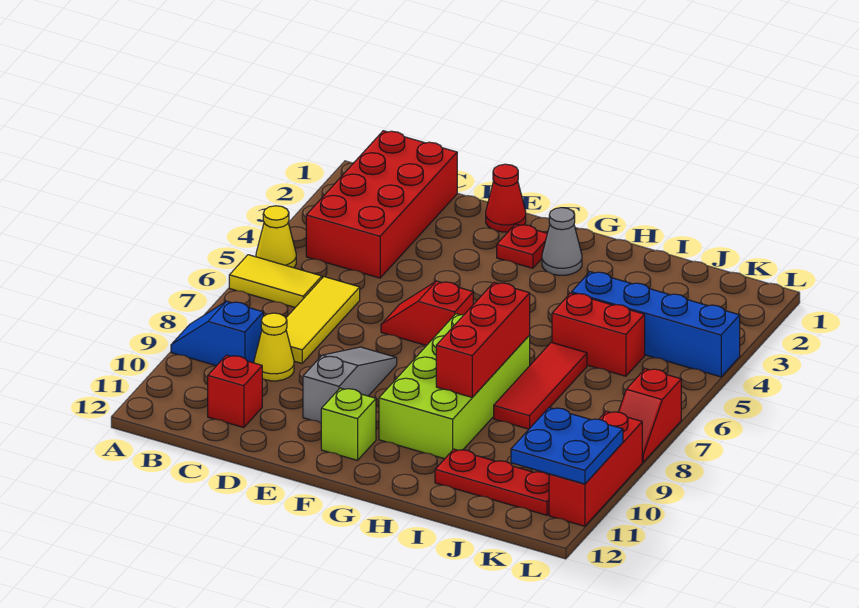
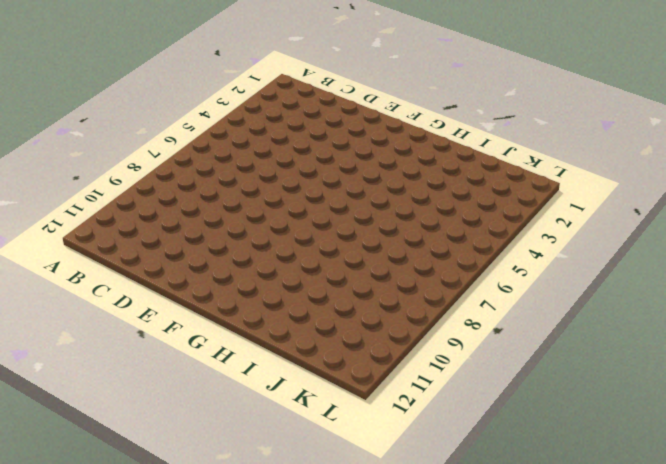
none -> yellow 1x1 cone [256,206,296,268]
none -> yellow 1x2 tile [229,255,322,307]
none -> blue 1x2 slope [171,301,263,366]

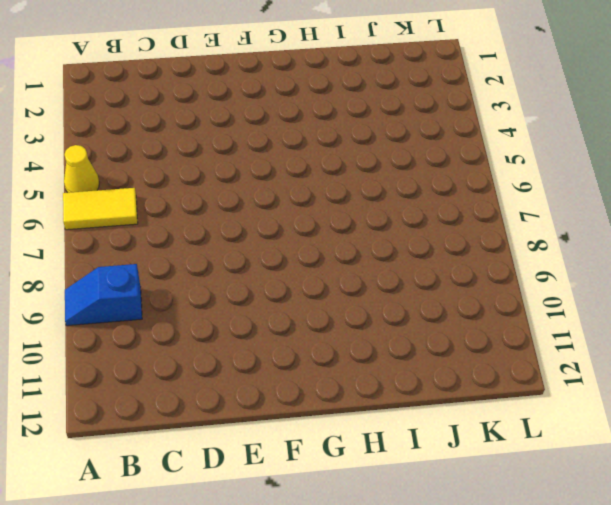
none -> red 2x4 brick [306,131,457,278]
none -> yellow 1x3 tile [286,277,360,363]
none -> yellow 1x1 cone [254,313,294,381]

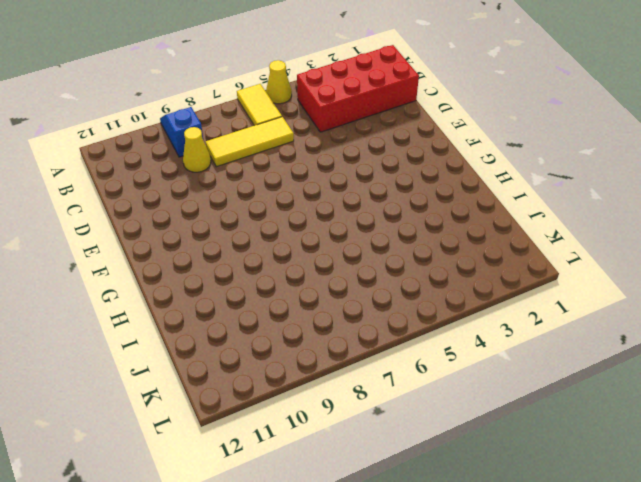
none -> red 1x1 brick [208,355,262,428]
none -> red 1x1 cone [486,164,526,232]
none -> red 1x2 slope [381,281,473,346]

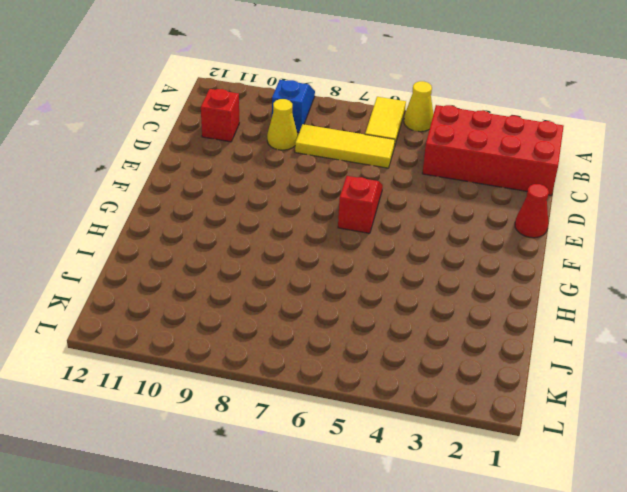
none -> grey 1x3 slope [303,347,397,423]
none -> red 1x1 plate [497,224,547,268]
none -> lime 1x1 brick [321,388,376,460]

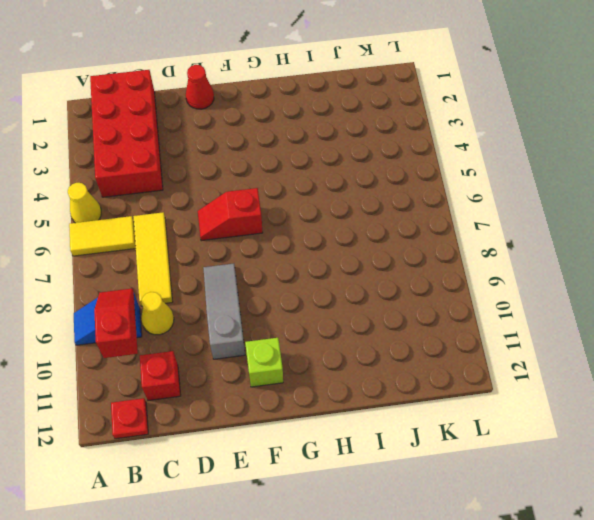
red 1x2 slope [94,289,138,358] -> red 1x2 slope turned to [619,369,681,462]
red 1x1 plate [111,398,148,439] -> red 1x1 plate moved to [497,224,547,268]
none -> grey 1x1 cone [542,208,582,275]
none -> lime 2x4 brick [379,314,530,459]
none -> blue 1x4 brick [572,272,740,377]

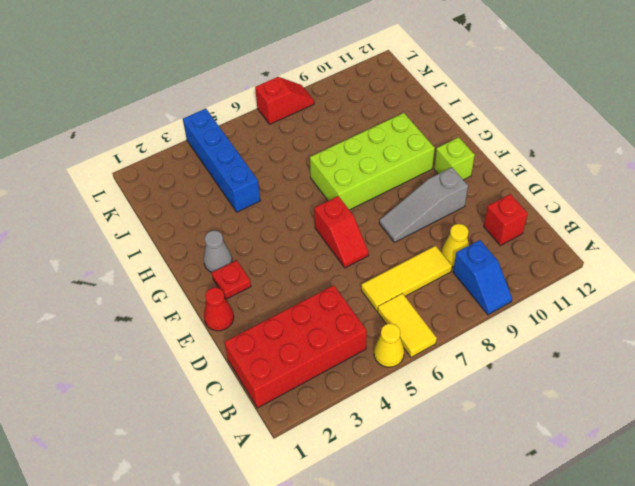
none -> red 1x2 brick [552,293,645,376]
none -> red 1x3 tile [494,342,587,429]
none -> red 1x3 plate [435,449,549,515]

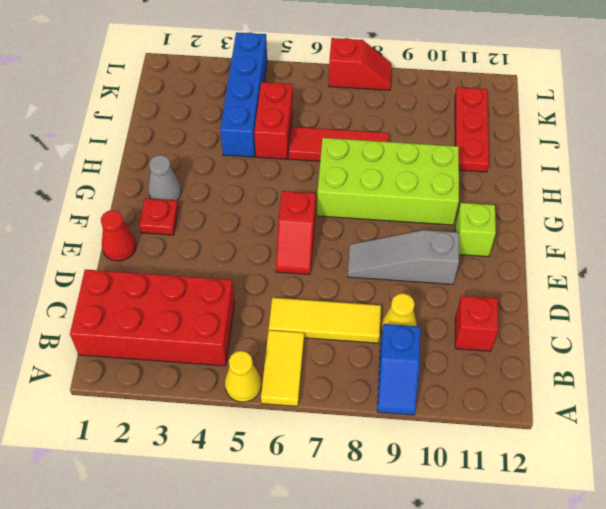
none -> red 1x3 brick [549,411,642,526]
none -> red 1x3 brick [436,283,530,397]
none -> blue 2x2 plate [511,408,623,484]

